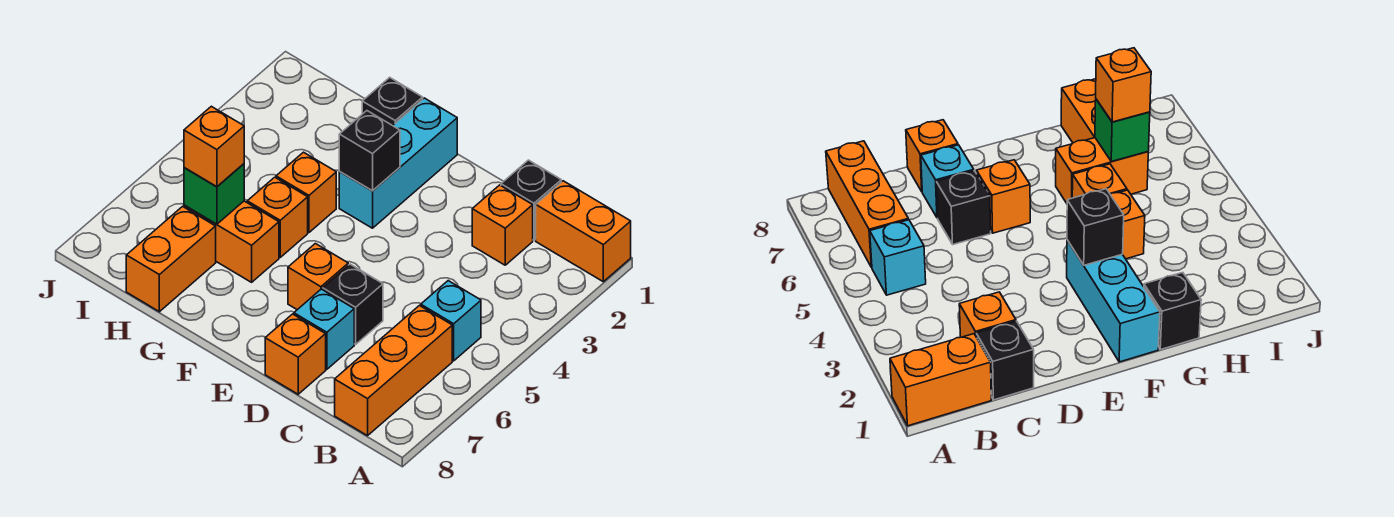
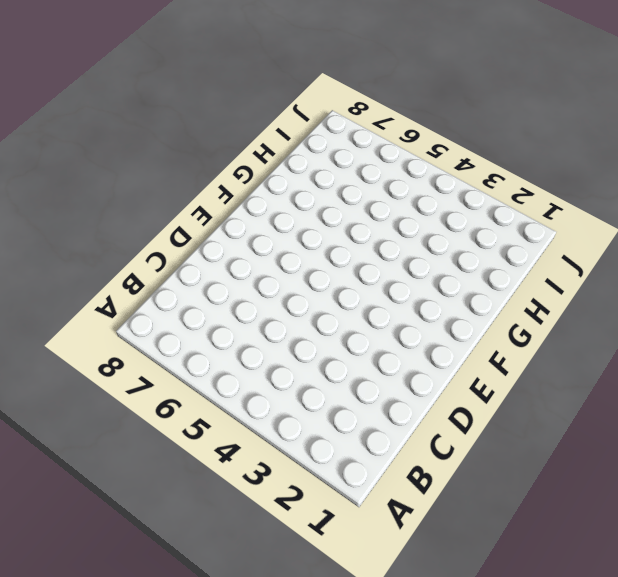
none -> orange 1x2 brick [536,181,631,282]
none -> cyan 1x1 brick [421,281,481,361]
none -> orange 1x3 brick [335,306,452,436]

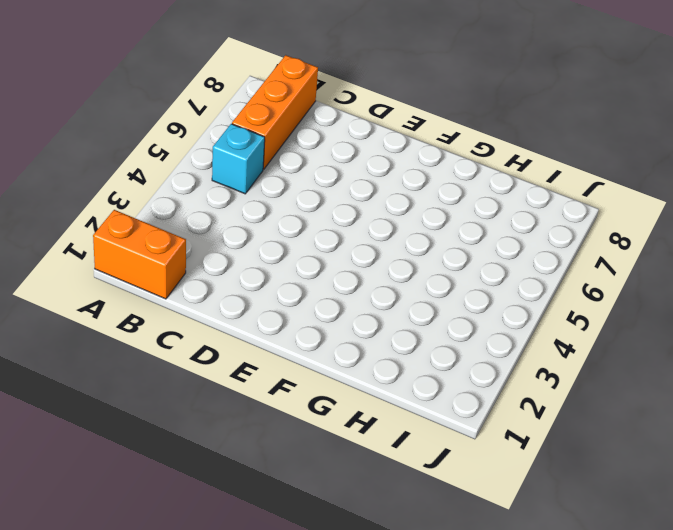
none -> black 1x1 brick [501,160,561,240]
none -> orange 1x1 brick [472,185,533,265]
none -> black 1x1 brick [323,264,383,344]

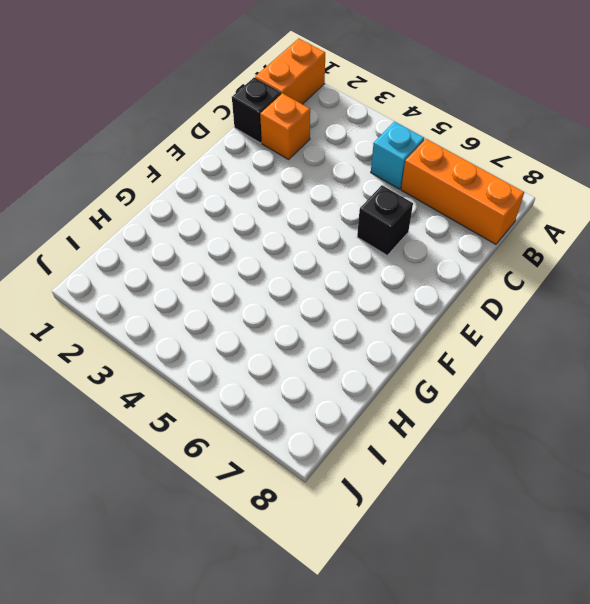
none -> cyan 1x1 brick [294,289,354,369]
none -> orange 1x1 brick [265,314,326,394]
none -> orange 1x1 brick [288,244,348,310]

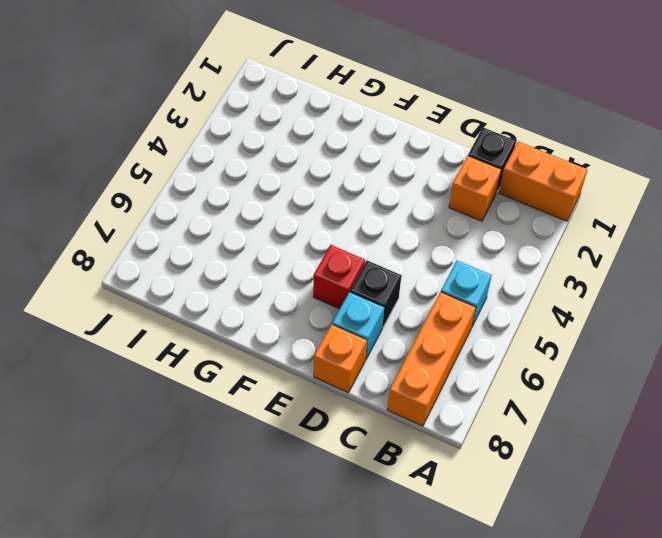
red 1x1 brick [313,245,365,309] -> orange 1x1 brick [288,244,348,310]
none -> cyan 1x3 brick [339,98,457,228]
none -> black 1x1 brick [362,77,423,126]
none -> orange 1x1 brick [276,152,336,232]

